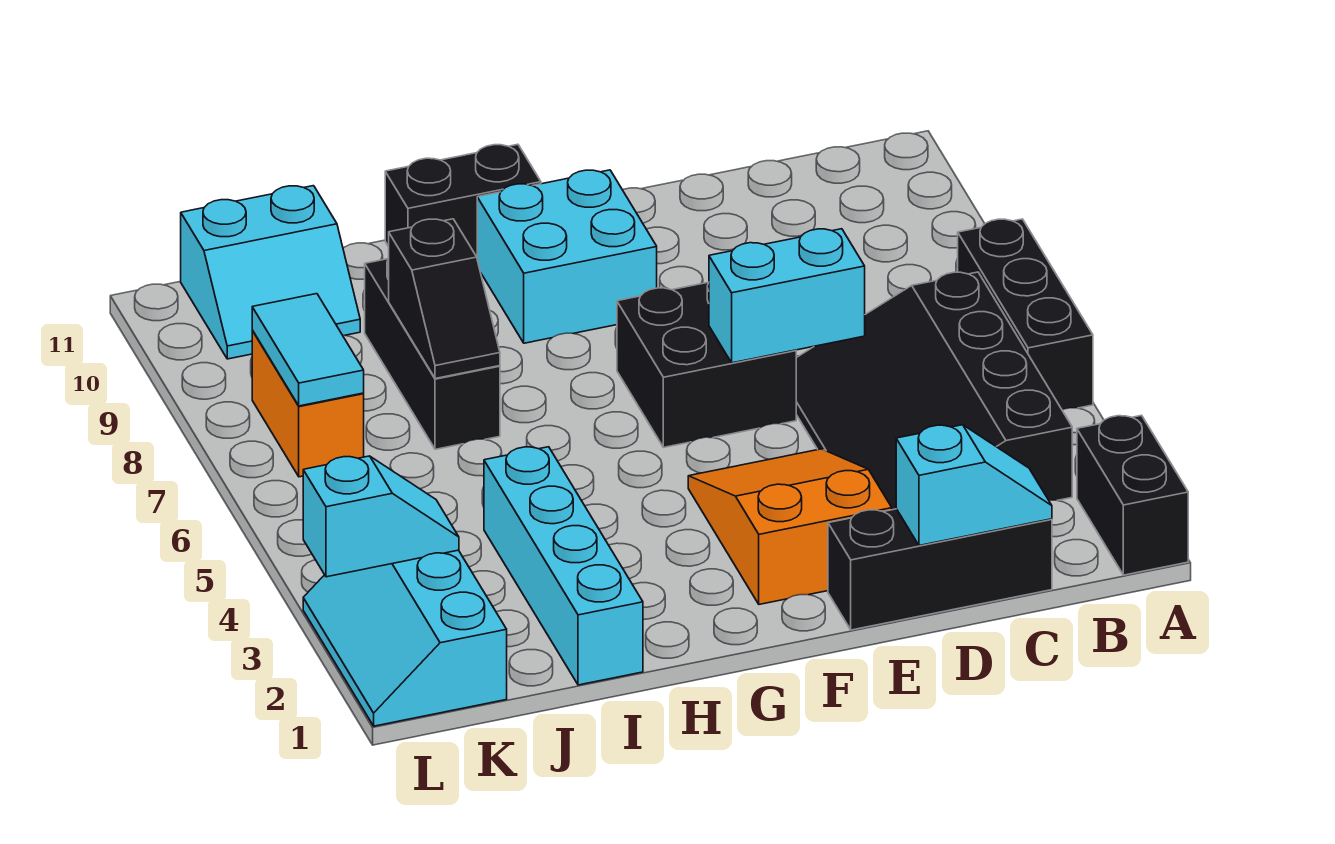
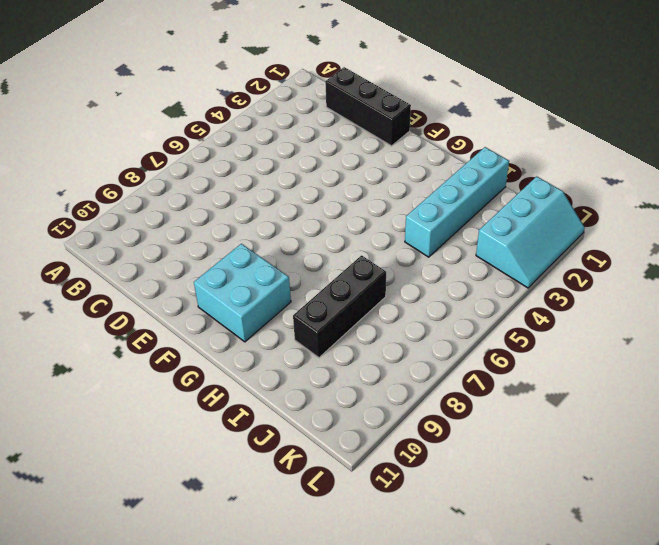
none -> black 1x2 brick [1077,415,1188,575]
none -> black 1x3 brick [958,219,1093,410]
none -> black 3x4 slope [796,272,1072,510]

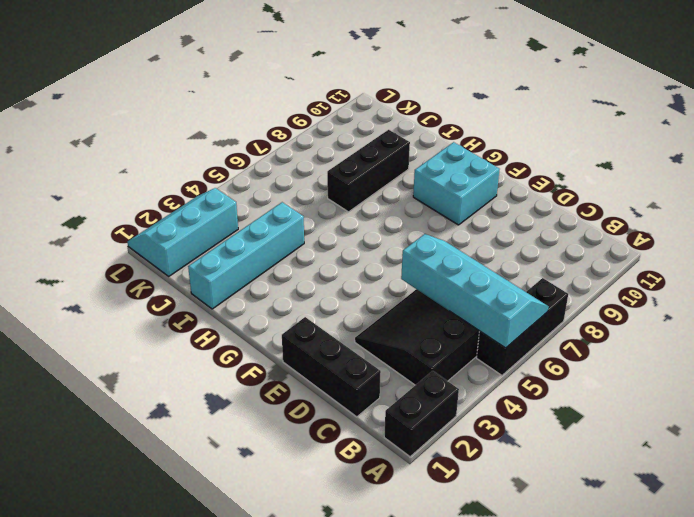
cyan 2x4 slope [401,234,549,348] -> cyan 1x2 brick [709,229,865,363]
none -> orange 2x3 slope [688,449,892,604]
none -> black 2x2 brick [617,282,796,447]
none -> black 1x2 brick [385,144,541,257]

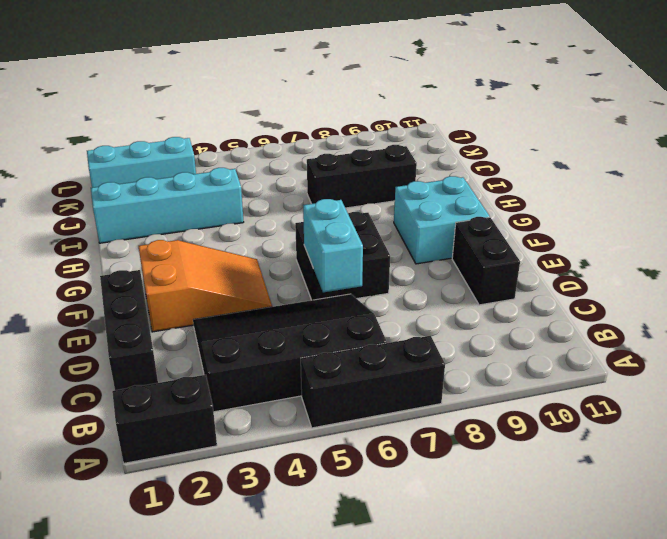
black 1x2 brick [452,217,520,305] -> black 1x2 brick moved to [385,144,541,257]
none -> cyan 2x2 slope [181,186,360,359]
none -> orange 1x2 brick [252,330,364,477]
none -> cyan 1x2 slope [896,425,1052,546]

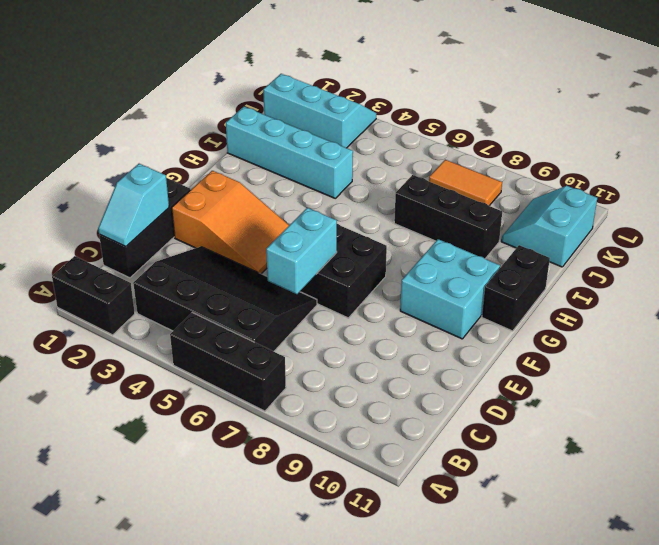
orange 1x2 tile [429,160,502,206] -> orange 1x2 brick [252,330,364,477]
none -> black 1x2 slope [388,219,500,379]
none -> cyan 1x2 slope [303,456,459,577]
none -> cyan 1x2 tile [252,294,364,406]

